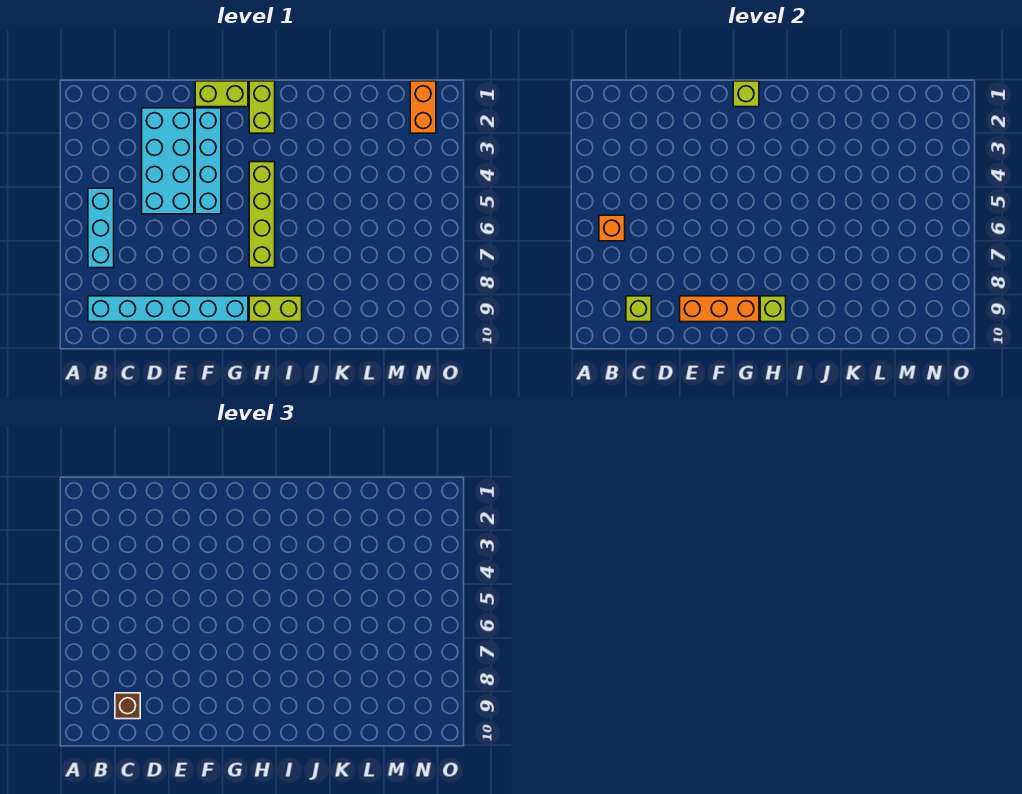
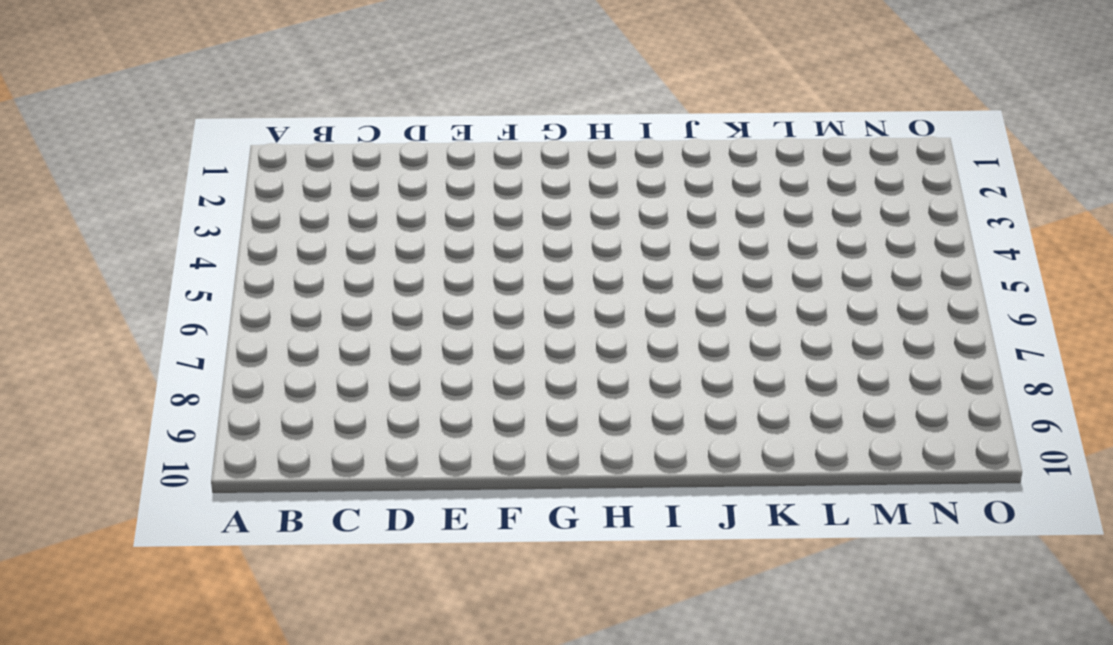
none -> cyan 1x3 brick [88,188,114,268]
none -> cyan 1x6 brick [88,296,248,322]
none -> cyan 2x4 brick [142,108,194,214]

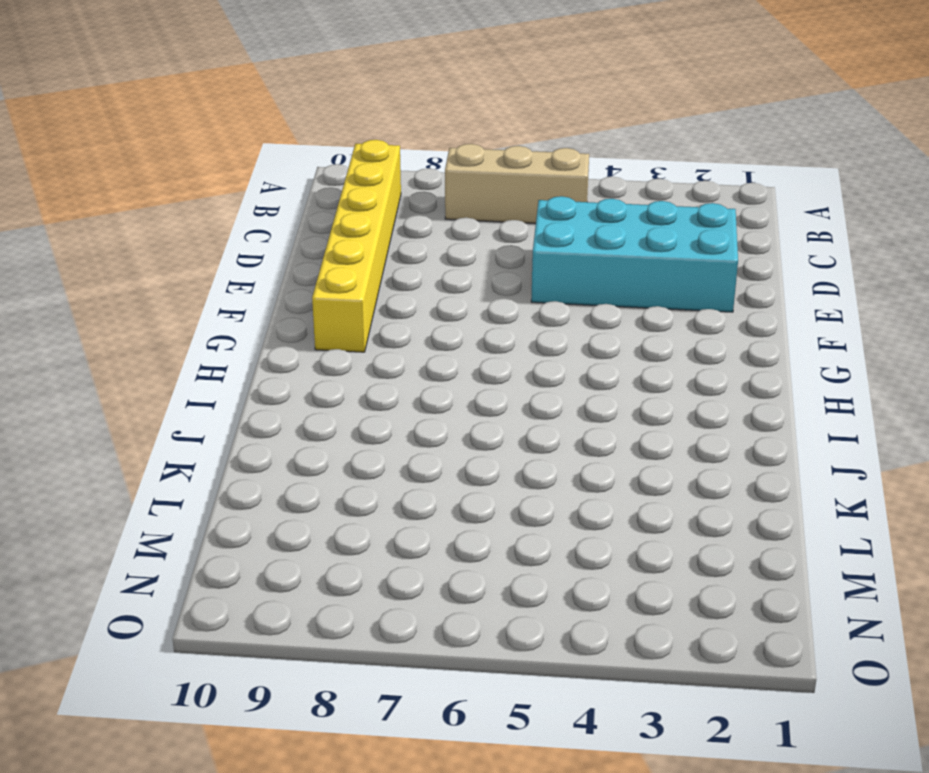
tan 1x3 brick [445,144,589,223] -> cyan 1x3 brick [88,188,114,268]
yellow 1x6 brick [312,140,401,352] -> cyan 1x6 brick [88,296,248,322]
none -> lime 1x2 brick [195,81,248,107]
none -> cyan 1x4 brick [195,108,221,214]
none -> lime 1x2 brick [249,81,275,133]

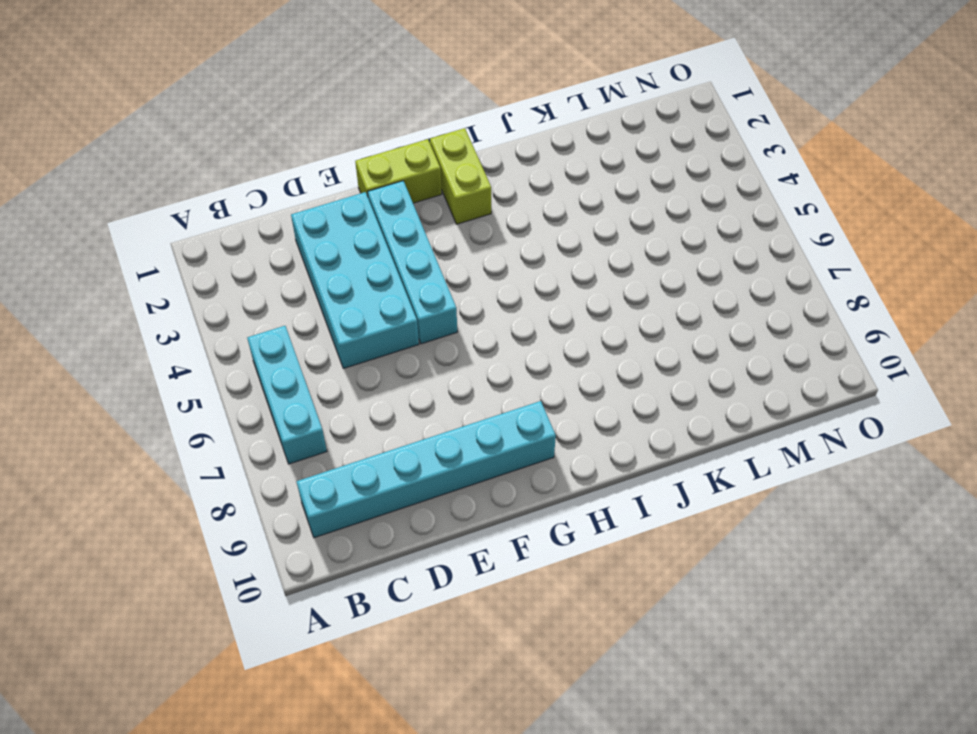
none -> lime 1x4 brick [249,162,275,268]
none -> lime 1x2 brick [249,296,302,322]
none -> orange 1x2 brick [410,81,436,133]

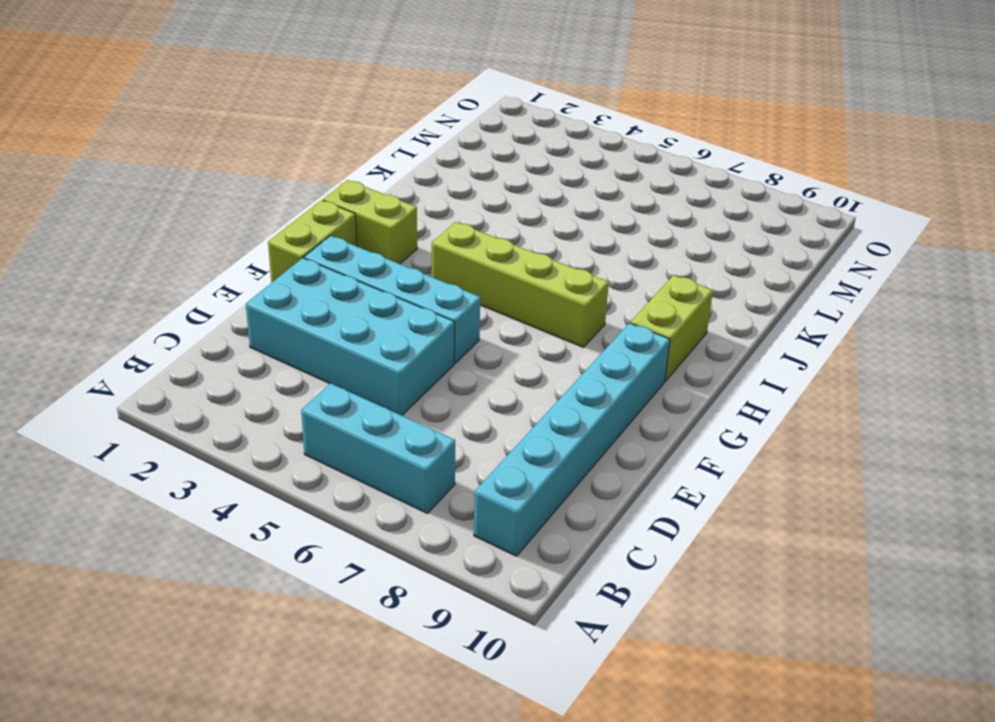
none -> orange 1x2 brick [410,81,436,133]
none -> orange 1x1 brick [599,215,625,241]
none -> lime 1x1 brick [626,296,651,322]

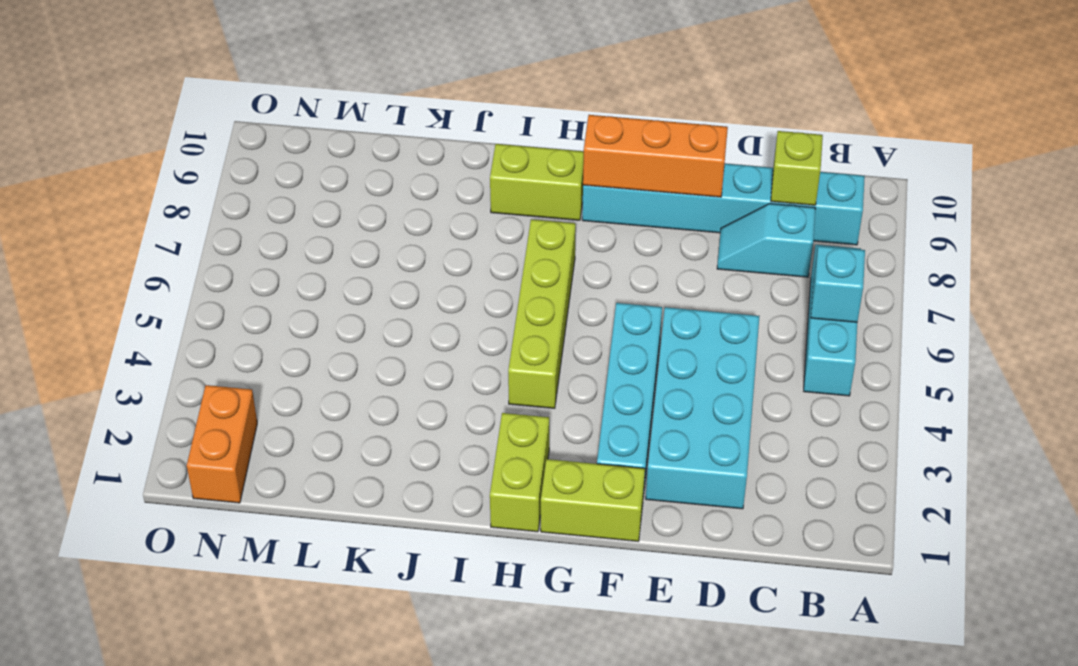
cyan 1x1 brick [811,246,865,322] -> orange 1x1 brick [599,215,625,241]
cyan 1x2 slope [717,204,815,277] -> none
none -> lime 1x1 brick [733,81,759,107]
none -> lime 1x1 brick [760,296,786,322]
none -> brown 1x1 brick [115,693,140,719]

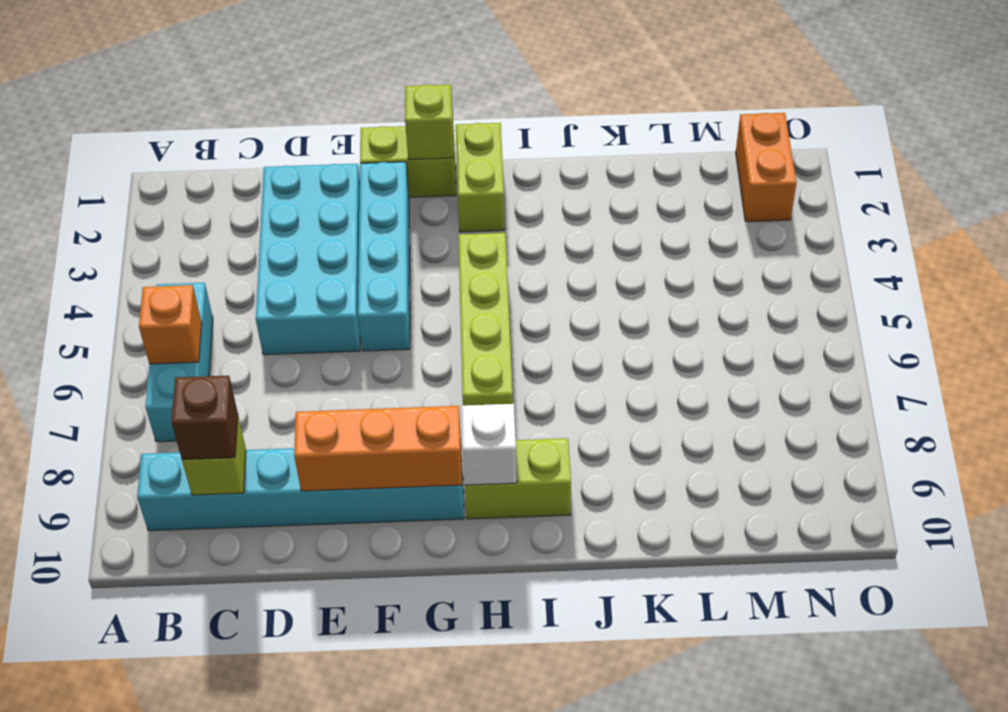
white 1x1 brick [462,404,517,485] -> lime 1x1 brick [760,296,786,322]

